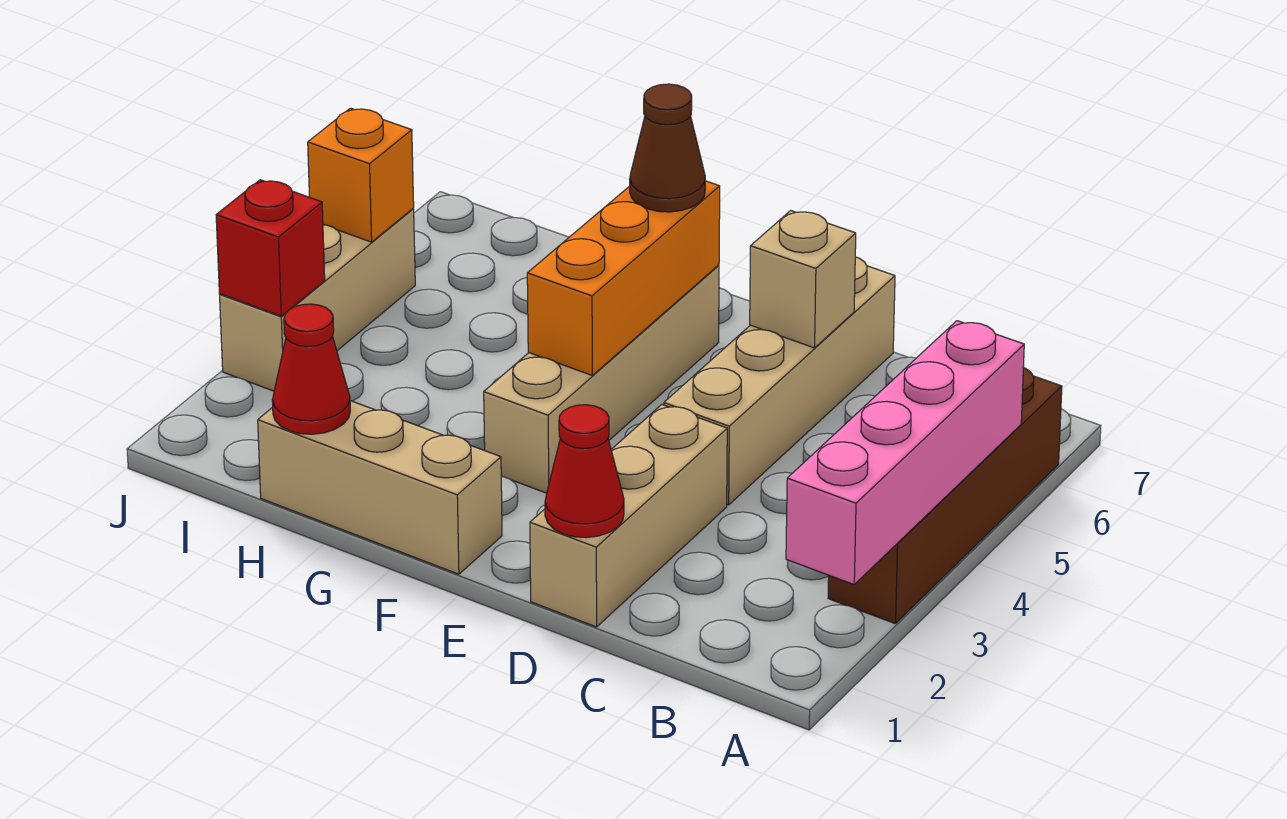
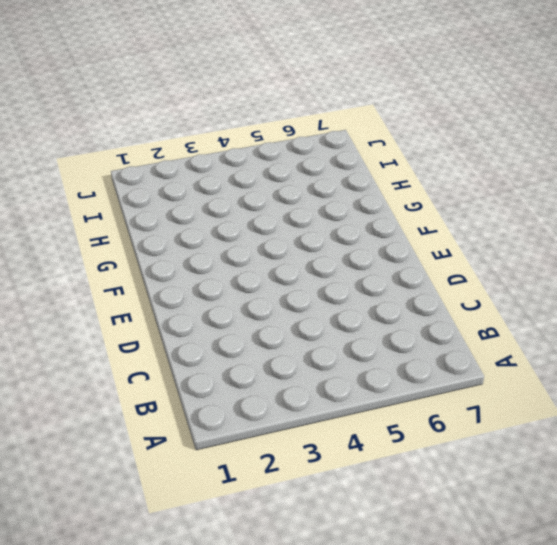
none -> brown 1x4 brick [828,368,1062,624]
none -> tan 1x3 brick [530,405,727,627]
none -> tan 1x4 brick [664,257,895,505]

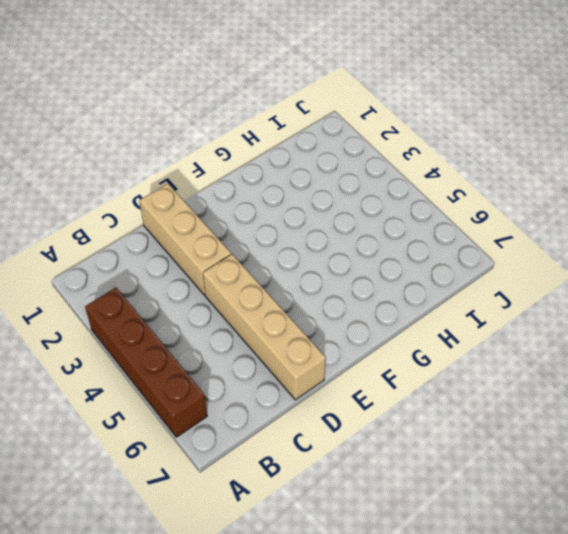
none -> tan 1x3 brick [258,401,502,574]
none -> tan 1x4 brick [484,265,719,493]
none -> tan 1x3 brick [220,209,415,391]

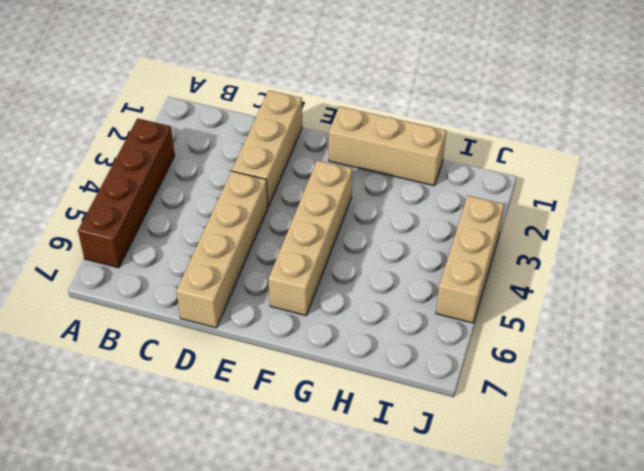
none -> pink 1x4 brick [786,321,1024,584]
none -> red 1x1 cone [545,405,624,538]
none -> tan 1x1 brick [750,211,856,348]

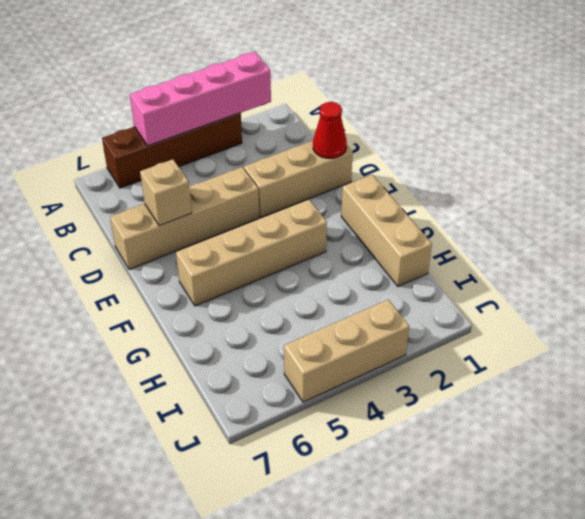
none -> orange 1x3 brick [527,181,720,375]
none -> red 1x1 cone [272,304,350,434]
none -> red 1x1 brick [216,180,325,316]

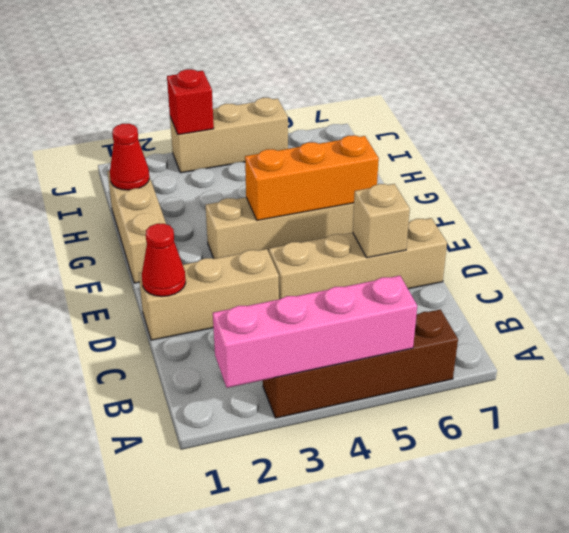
none -> orange 1x1 brick [308,108,414,242]
none -> brown 1x1 cone [630,84,705,212]

